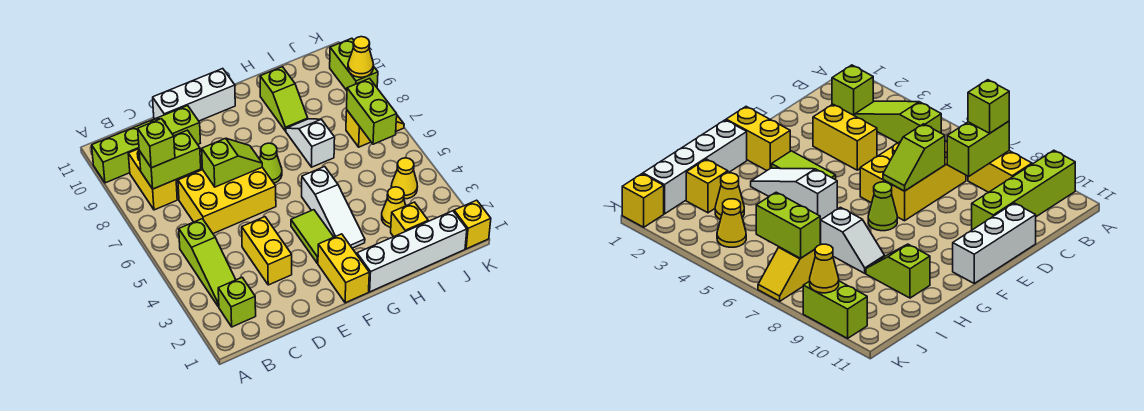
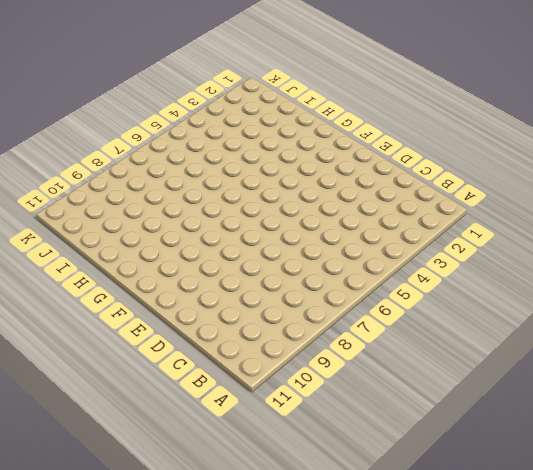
none -> lime 1x4 brick [92,106,200,183]
none -> lime 1x1 brick [218,278,256,327]
none -> lime 1x3 slope [179,219,236,307]

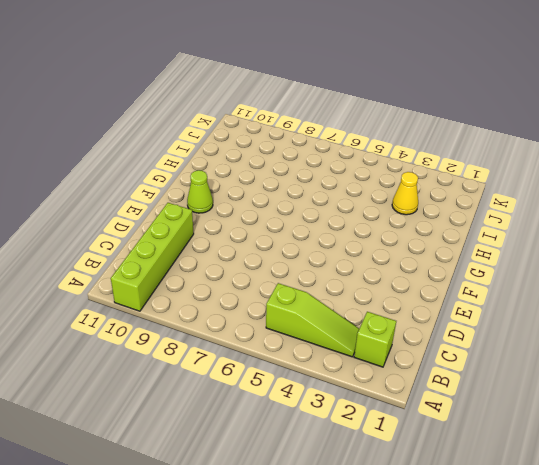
lime 1x1 cone [187,170,213,213] -> lime 1x1 cone moved to [260,143,282,183]
none -> yellow 1x2 brick [128,149,177,210]
none -> yellow 2x3 brick [178,167,276,234]
none -> yellow 1x2 brick [242,217,292,285]

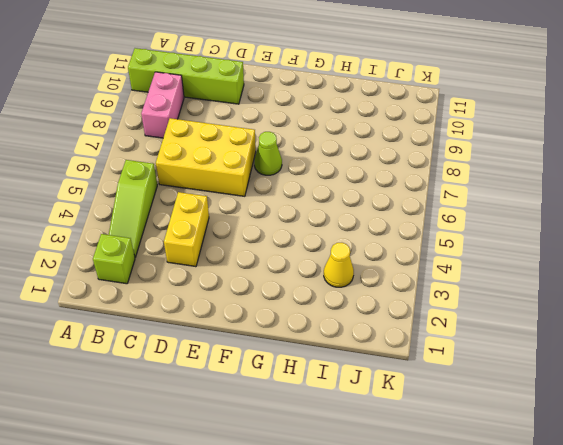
pink 1x2 brick [141,72,184,138] -> yellow 1x2 brick [128,149,177,210]
none -> white 1x3 brick [153,69,235,121]
none -> yellow 1x2 brick [318,234,369,303]
none -> lime 1x2 tile [291,210,333,263]

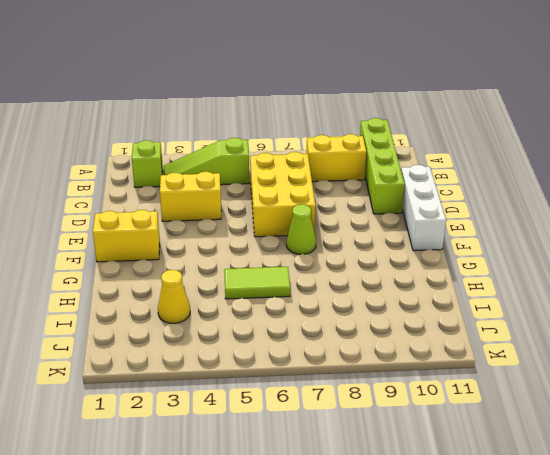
lime 1x2 tile [224,267,290,299] -> lime 1x2 tile moved to [291,210,333,263]
none -> white 1x4 brick [357,211,467,292]
none -> white 1x3 slope [302,167,365,248]
none -> white 1x2 slope [286,119,335,167]

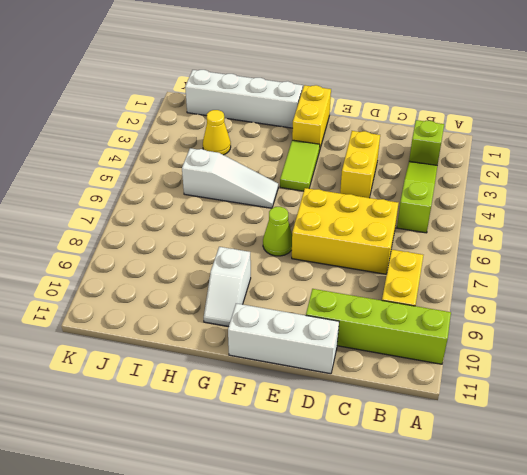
white 1x3 slope [182,148,278,208] -> white 1x3 slope turned to [302,167,365,248]
white 1x2 slope [204,247,251,327] -> white 1x2 slope moved to [286,119,335,167]
none -> lime 1x2 slope [260,67,308,131]
none -> yellow 1x1 brick [391,202,428,237]
none -> yellow 1x1 cone [391,158,418,199]

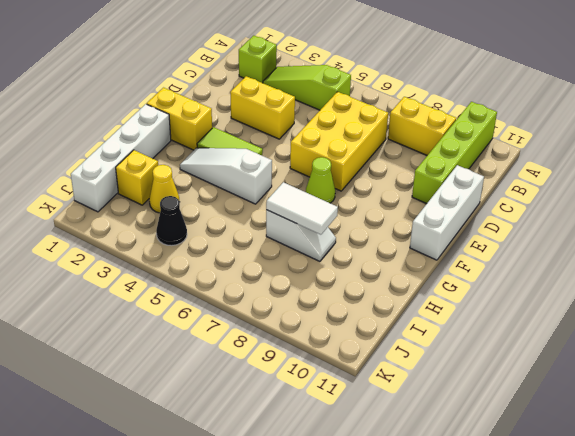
white 1x2 tile [266,182,338,235] -> none
black 1x1 cone [156,196,187,246] -> yellow 1x1 cone [391,158,418,199]
none -> lime 1x2 slope [260,67,308,131]
none -> yellow 1x2 slope [346,111,404,147]
none -> yellow 1x1 brick [454,200,491,249]

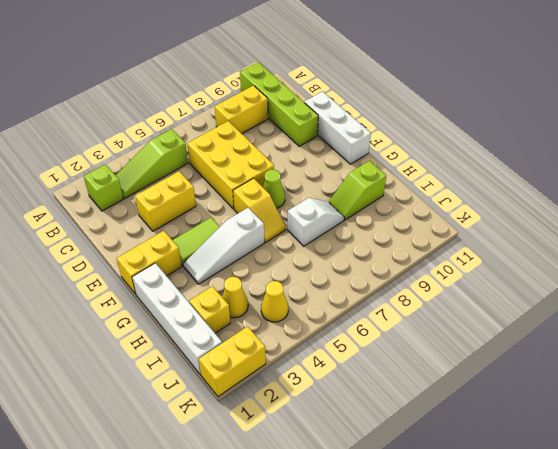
yellow 1x2 slope [233,178,286,242] -> yellow 1x2 slope moved to [346,111,404,147]
yellow 1x2 brick [199,326,266,397] -> yellow 1x1 brick [454,200,491,249]
none -> lime 1x2 brick [330,38,378,91]
none -> lime 1x2 brick [139,130,201,189]
none -> lime 1x2 slope [202,138,262,187]

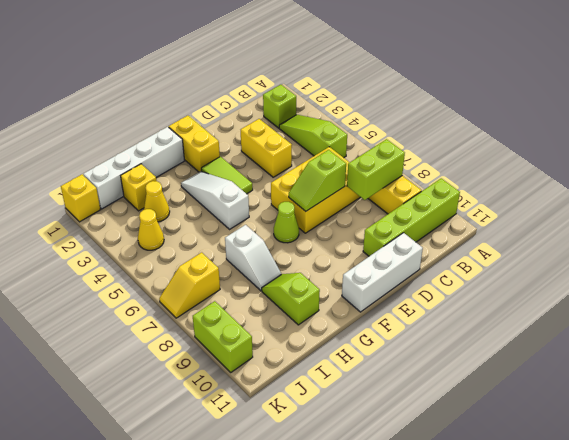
none -> lime 1x2 brick [347,79,397,144]
none -> yellow 1x1 cone [348,37,373,77]
none -> lime 1x1 brick [138,119,175,168]

